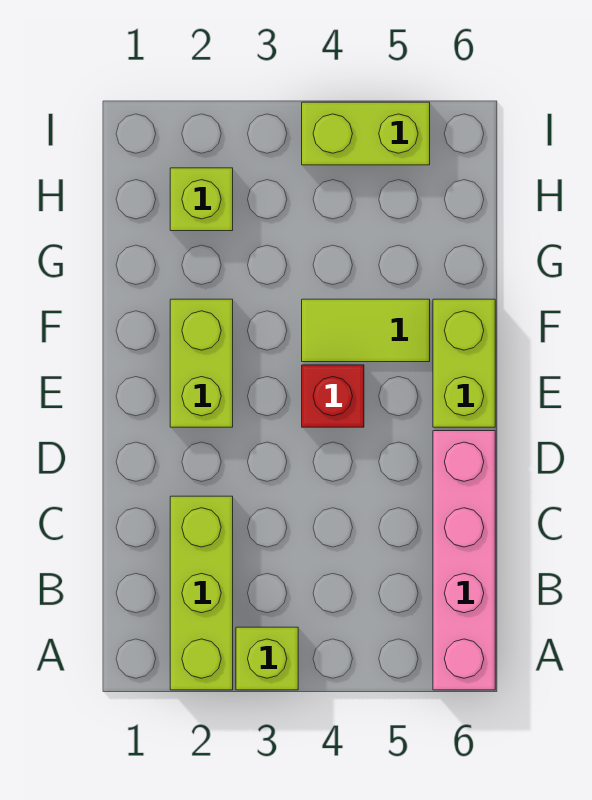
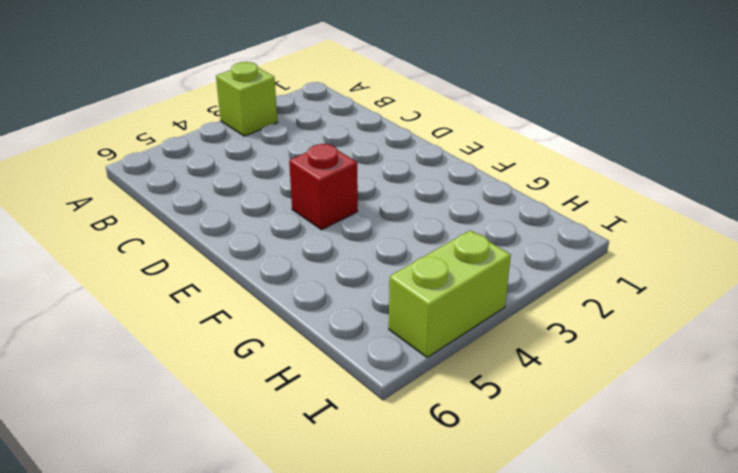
none -> lime 1x3 brick [170,496,233,690]
none -> pink 1x4 brick [433,431,495,690]

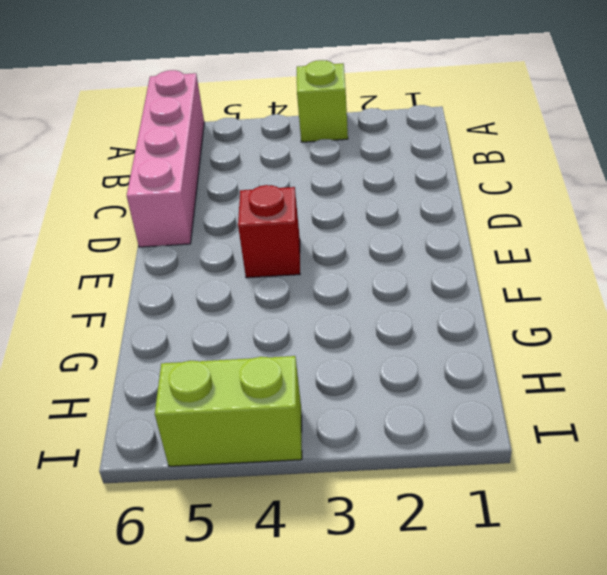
none -> lime 1x3 brick [170,496,233,690]
none -> lime 1x2 brick [170,299,233,427]

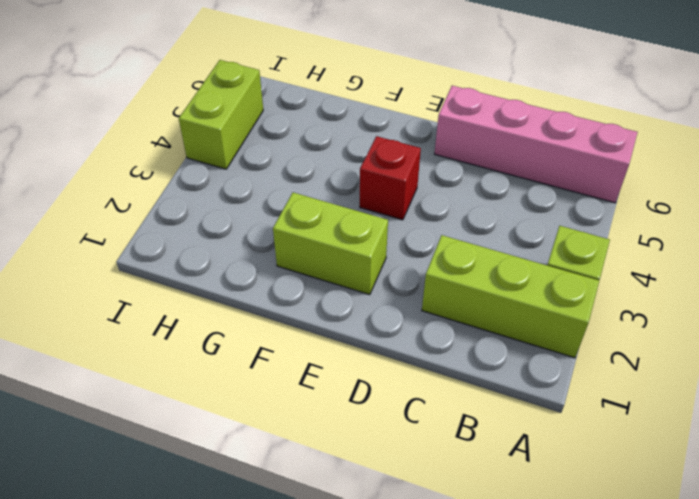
none -> lime 1x2 brick [433,299,495,427]
none -> lime 1x2 tile [302,299,430,362]

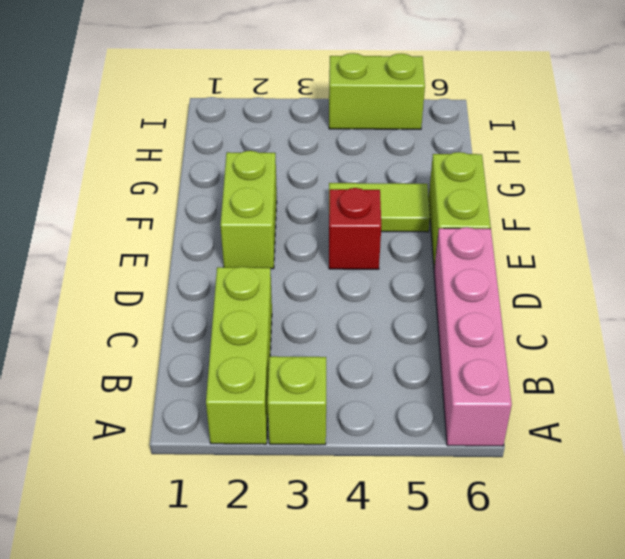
none -> lime 1x1 brick [170,168,233,231]

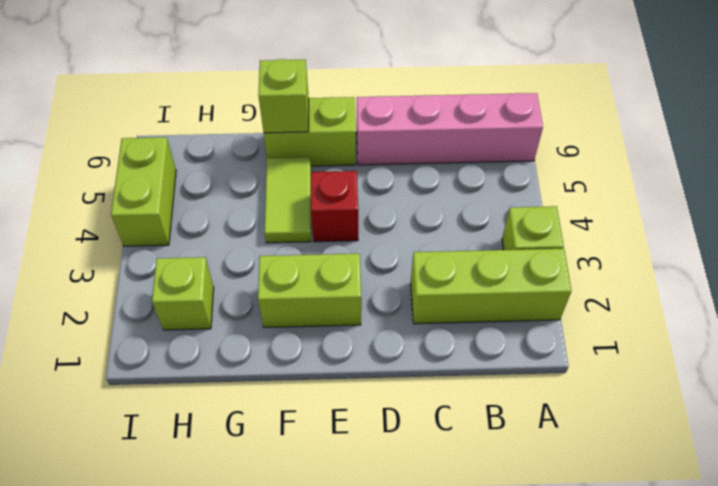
lime 1x1 brick [258,59,309,133] -> none

